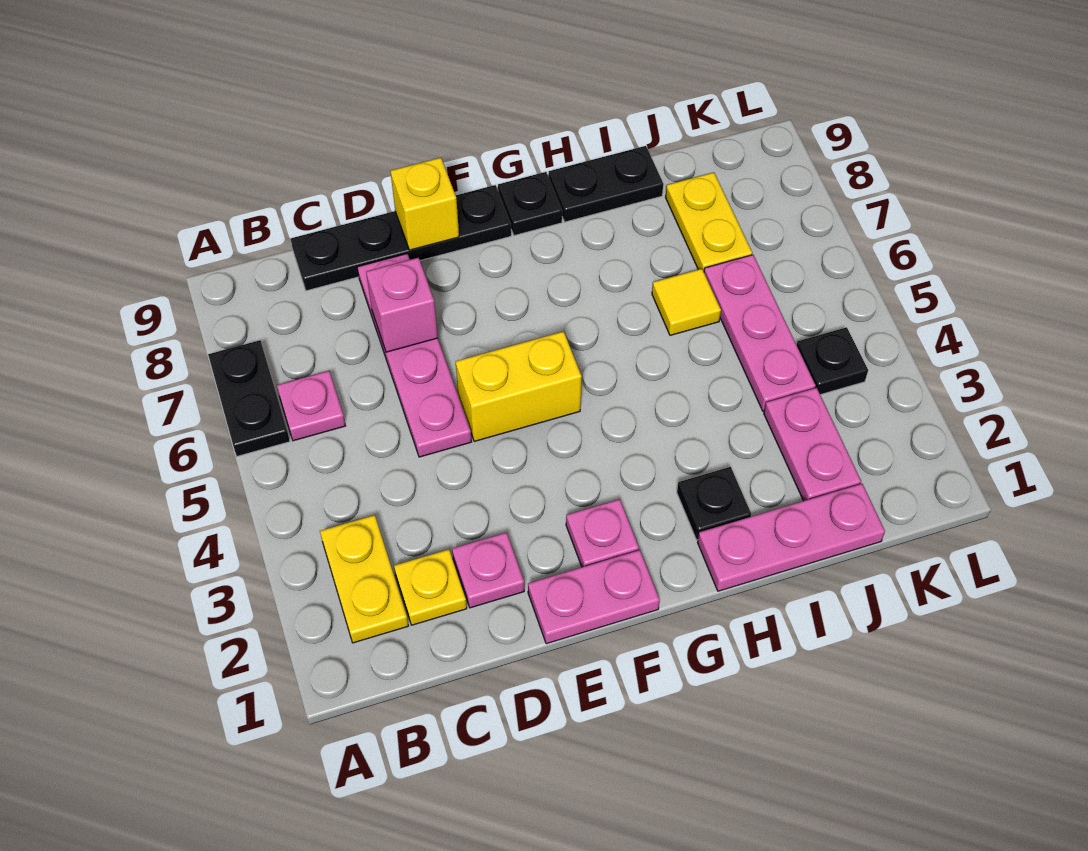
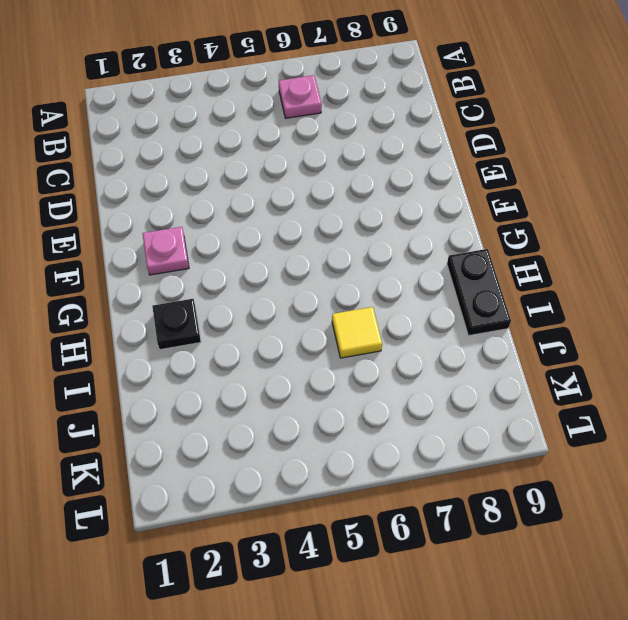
none -> black 1x2 plate [208,340,290,456]
none -> yellow 1x2 plate [320,515,408,643]
none -> yellow 1x1 plate [394,549,467,625]

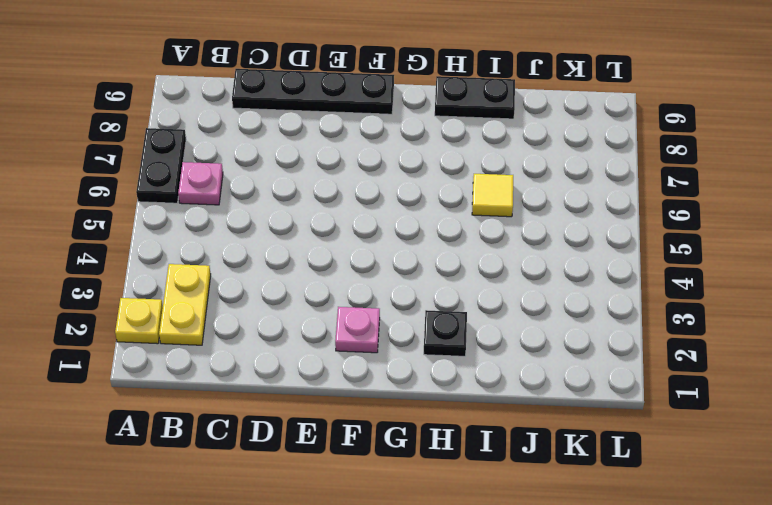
yellow 1x1 plate [115,298,163,344] -> yellow 1x1 plate moved to [394,549,467,625]
none -> pink 1x1 plate [452,532,524,608]
none -> pink 1x4 plate [357,254,472,457]
none -> pink 1x2 plate [528,550,660,644]

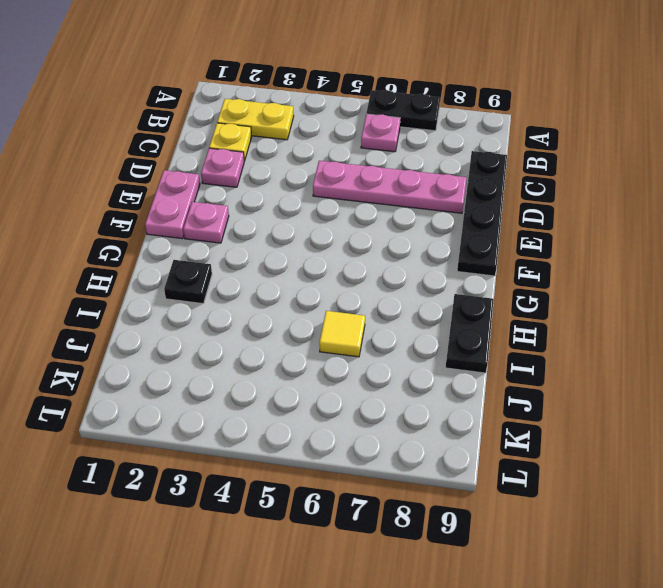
none -> yellow 1x2 brick [456,331,582,441]
none -> black 1x1 plate [498,172,562,236]
none -> pink 1x3 plate [698,484,885,591]

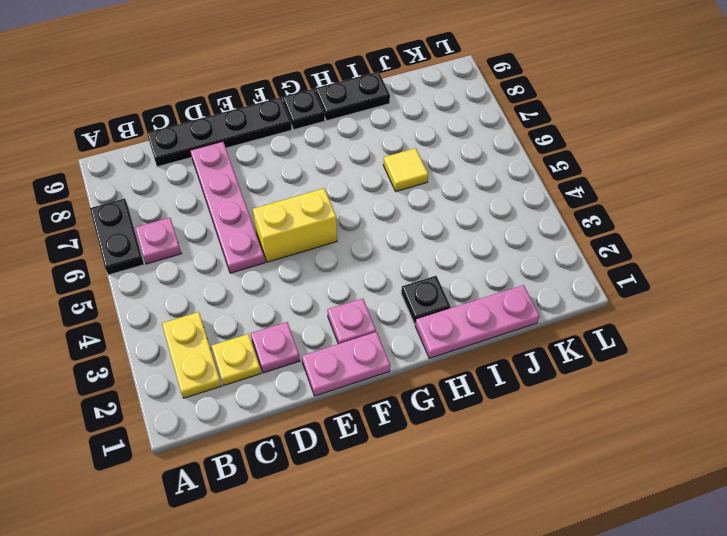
none -> pink 1x2 plate [764,388,861,501]
none -> pink 1x3 plate [704,255,816,411]
none -> yellow 1x2 plate [665,172,752,271]

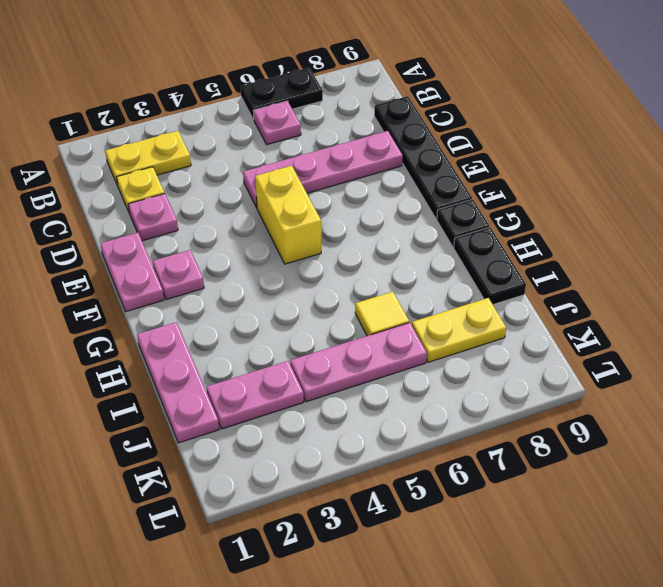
none -> black 1x1 plate [677,467,751,540]
none -> black 1x1 plate [797,327,868,395]
none -> pink 1x1 brick [366,258,438,352]

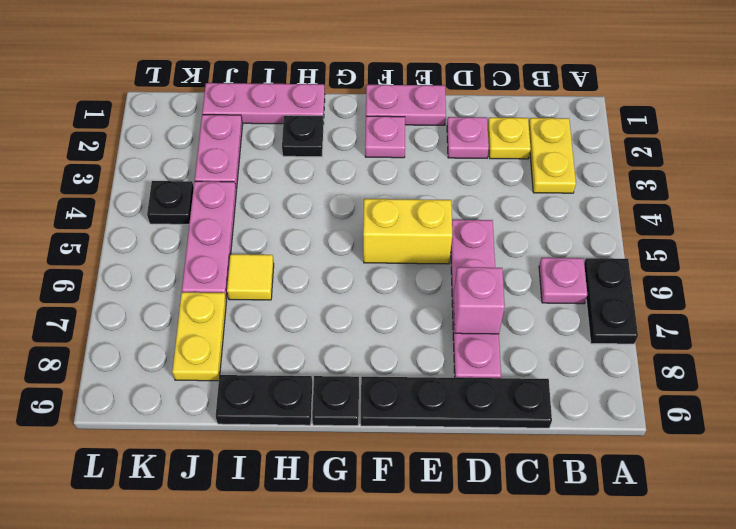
none -> yellow 1x1 brick [391,158,459,250]

